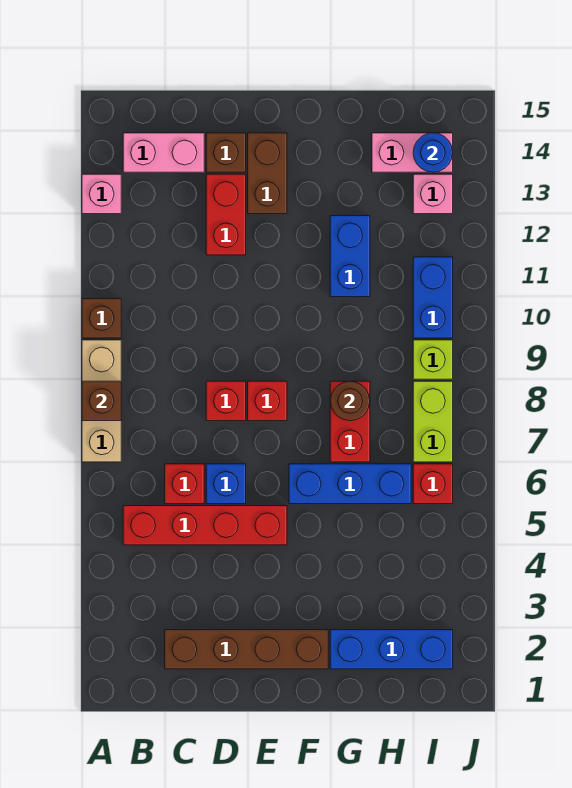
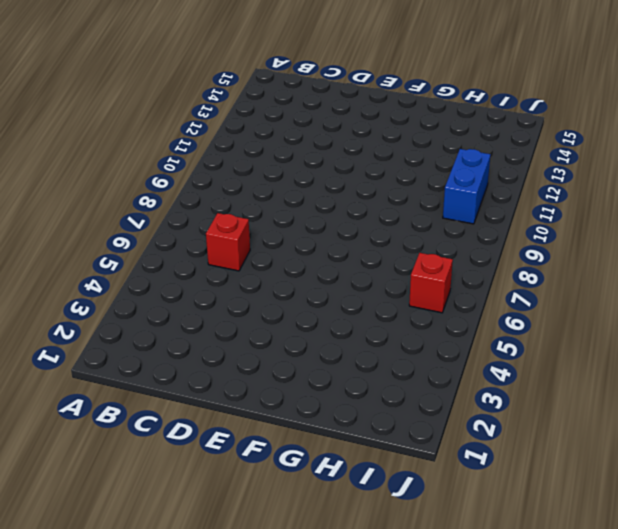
none -> tan 1x3 brick [82,340,121,462]
none -> brown 1x1 brick [82,299,121,338]
none -> pink 1x1 brick [82,174,121,214]

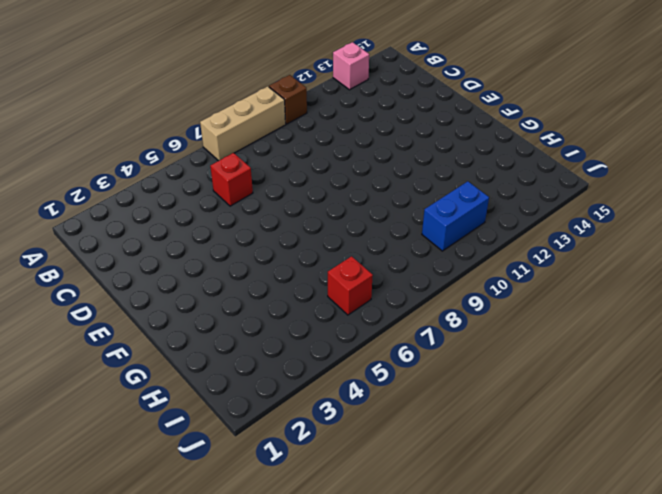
none -> red 1x4 brick [123,506,287,545]
none -> pink 1x2 brick [123,133,204,172]
none -> brown 1x4 brick [165,630,328,669]

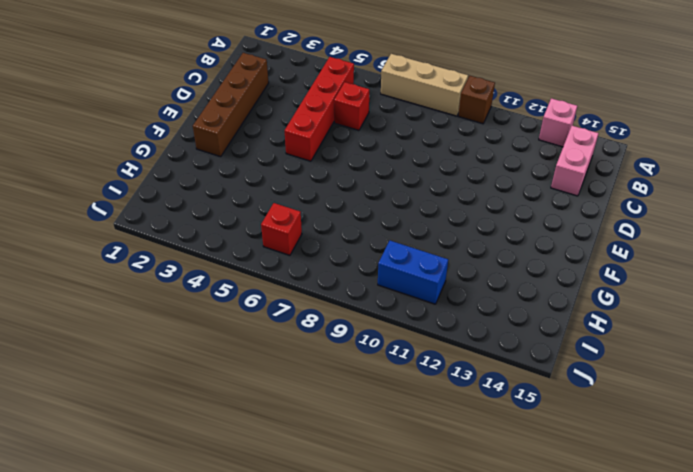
none -> blue 1x1 brick [206,464,246,504]
none -> red 1x1 brick [206,381,246,421]
none -> red 1x2 brick [206,174,246,255]

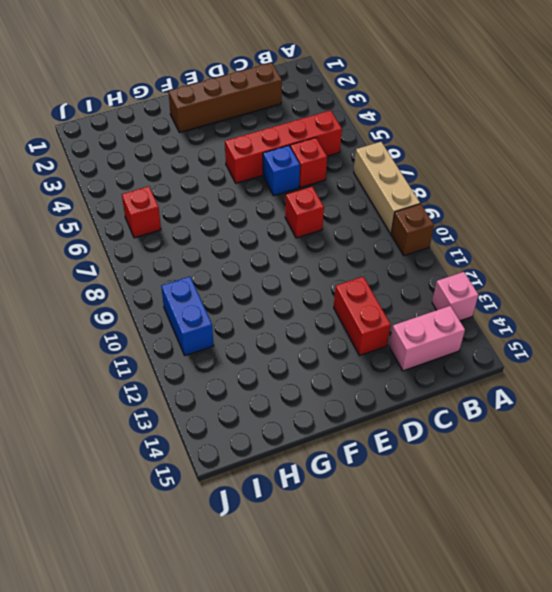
none -> brown 1x1 brick [206,133,246,172]
none -> red 1x1 brick [248,381,287,421]
none -> brown 1x2 brick [248,133,287,214]

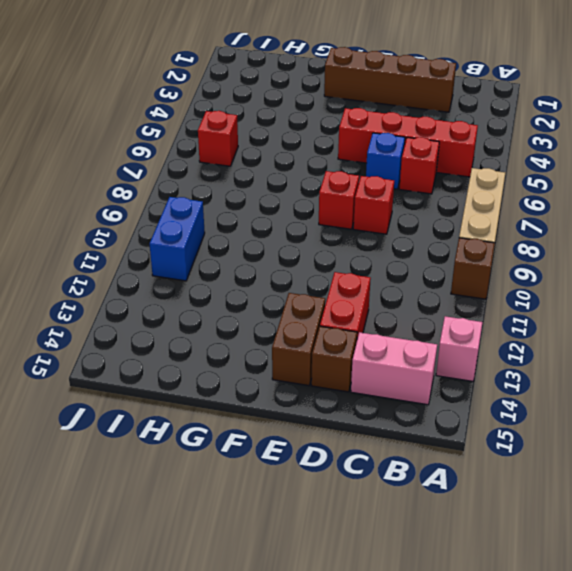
none -> blue 1x3 brick [289,464,411,504]
none -> blue 1x3 brick [330,630,453,669]
none -> red 1x2 brick [330,381,370,462]

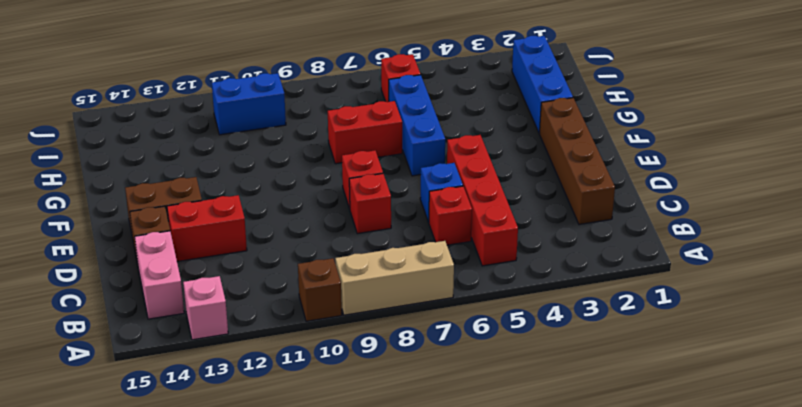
none -> blue 1x2 brick [330,216,370,297]
none -> pink 1x2 brick [372,133,453,172]
none -> lime 1x2 brick [413,381,453,462]

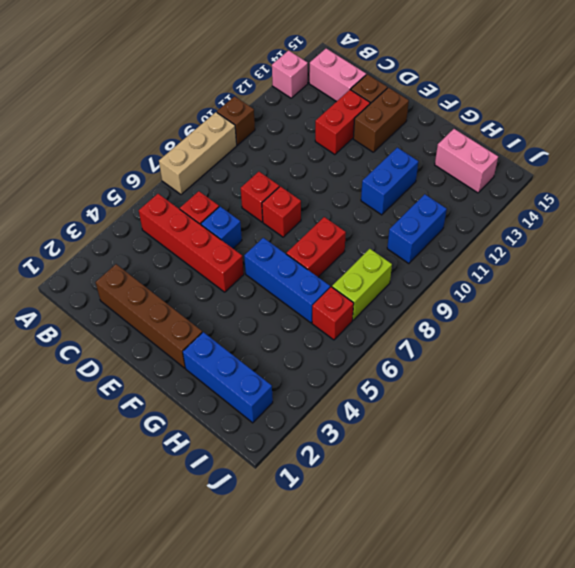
none -> lime 1x1 brick [413,340,453,379]
none -> pink 1x1 brick [413,174,453,214]
none -> brown 1x1 brick [82,381,121,421]

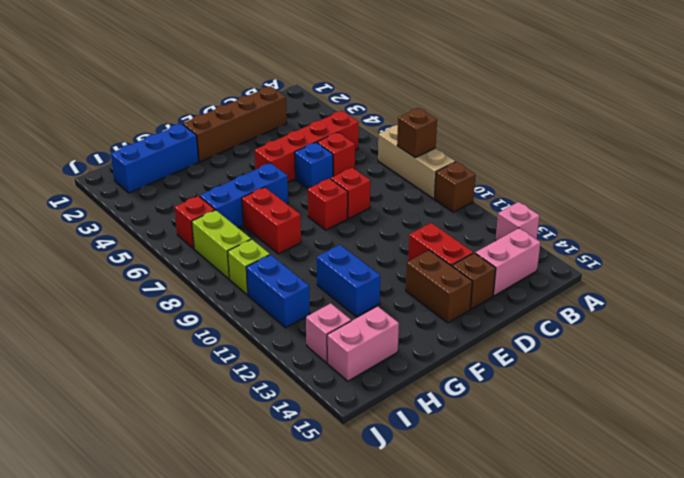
none -> brown 1x1 round brick [330,381,370,421]
none -> blue 1x1 round brick [413,133,453,172]

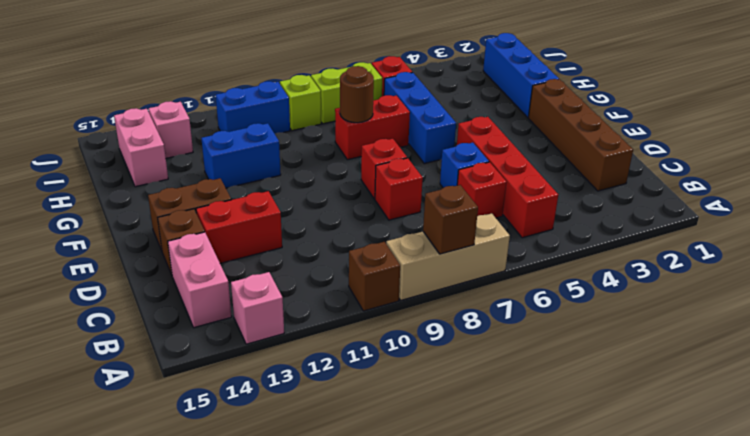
none -> blue 1x1 round brick [413,133,453,172]

